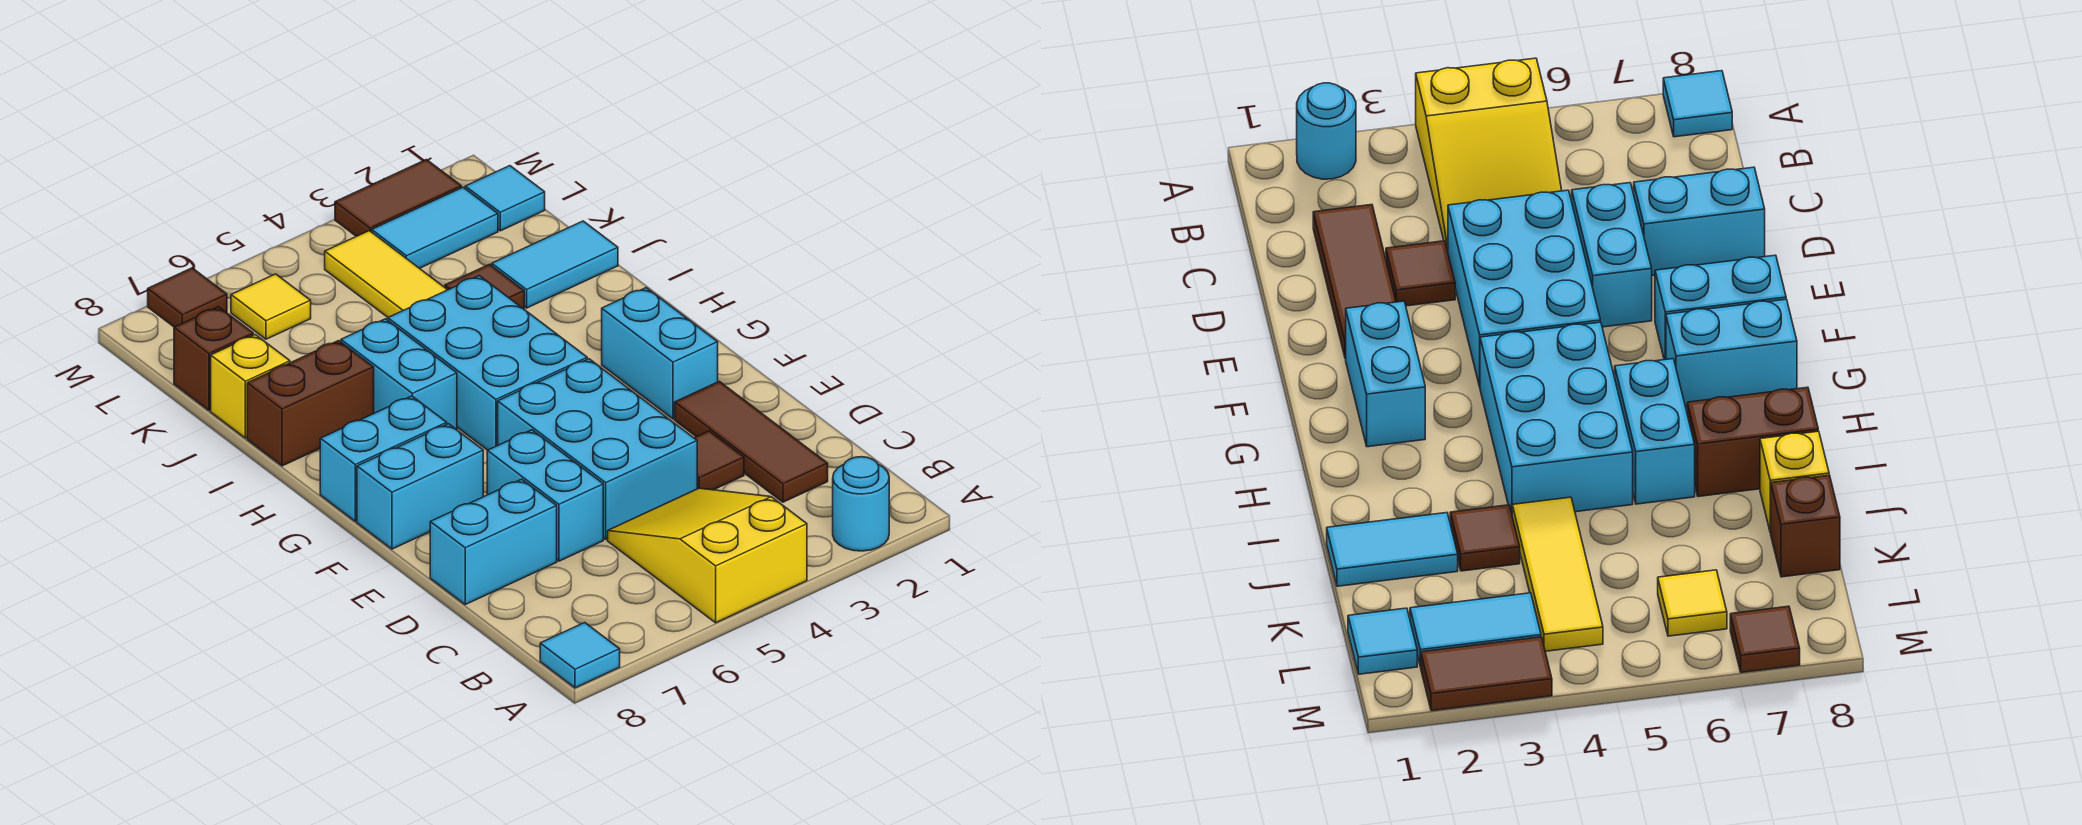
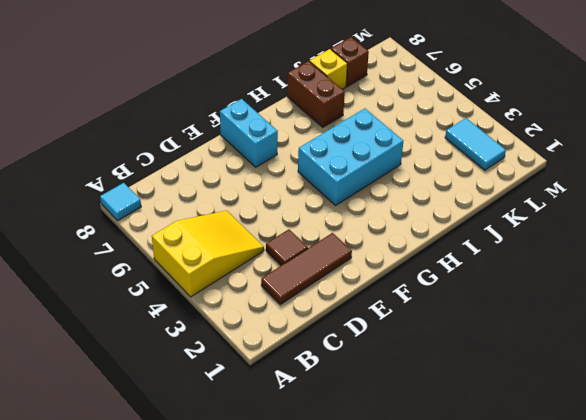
none -> cyan 1x1 round brick [833,457,889,551]
none -> cyan 2x3 brick [498,359,697,539]
none -> cyan 1x2 brick [487,430,603,561]

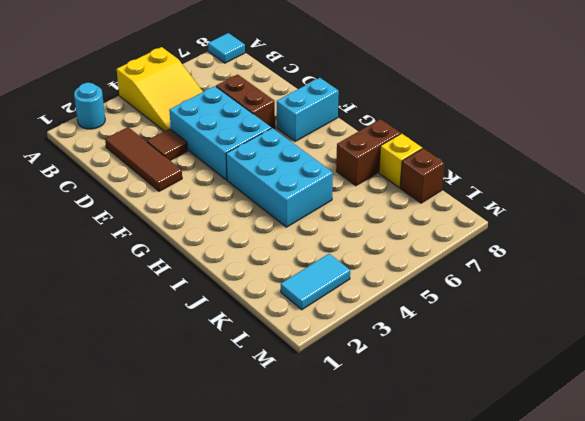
brown 1x2 brick [216,74,275,129] -> cyan 1x2 brick [487,430,603,561]
none -> cyan 1x2 brick [430,479,557,604]
none -> cyan 1x2 brick [602,288,718,419]
none -> cyan 1x2 brick [320,396,447,521]

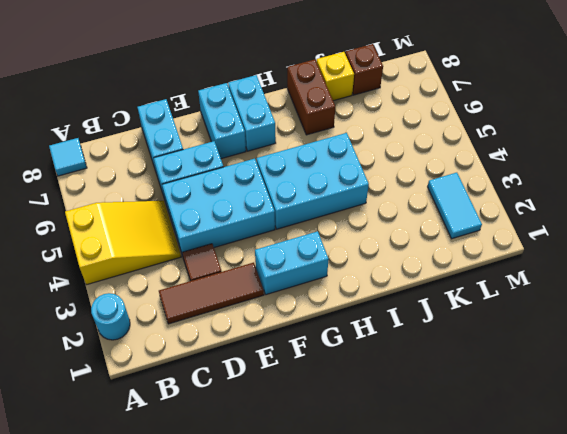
none -> cyan 1x2 brick [341,319,457,430]
none -> cyan 1x2 tile [492,221,618,308]
none -> brown 1x1 tile [445,264,524,309]

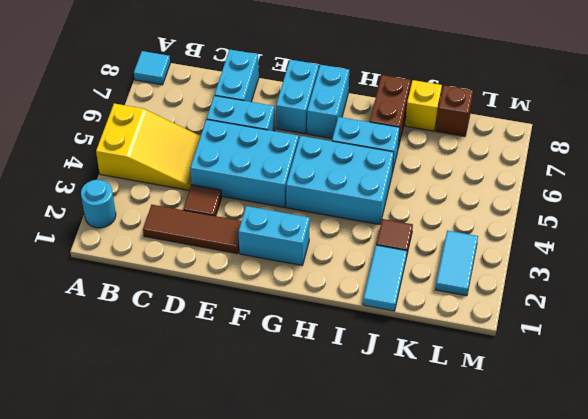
none -> yellow 1x3 tile [325,231,447,317]
none -> cyan 1x1 tile [465,166,545,231]
none -> yellow 1x1 tile [231,274,311,339]

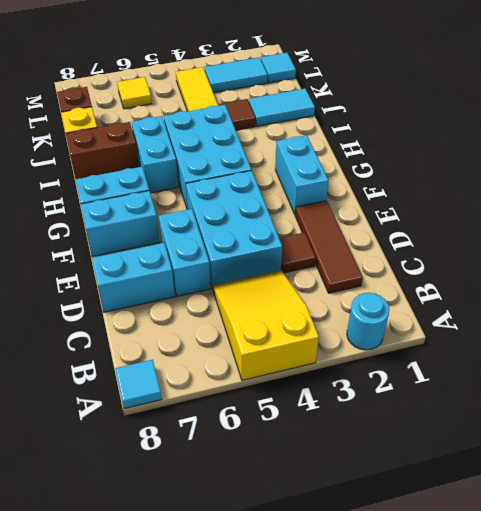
none -> brown 1x2 tile [335,160,461,236]
none -> brown 1x1 tile [148,268,227,327]

